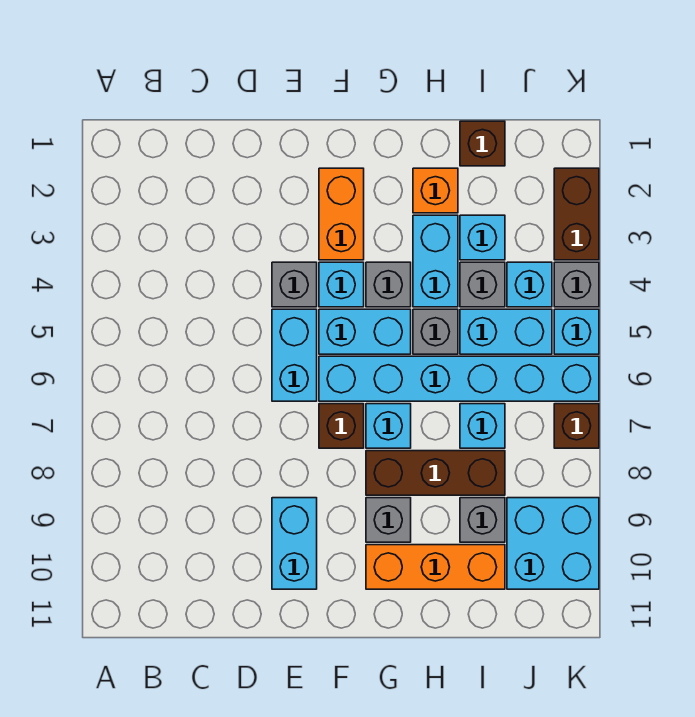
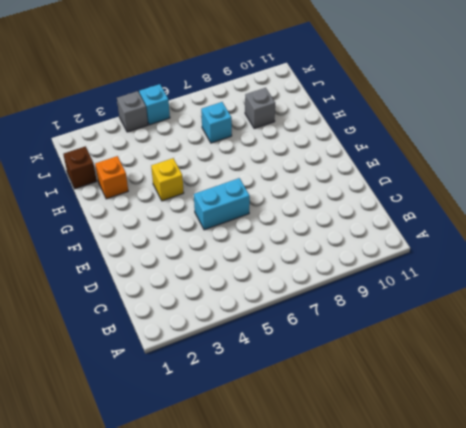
yellow 1x1 brick [151,158,184,201] -> grey 1x1 brick [366,262,411,307]
none -> grey 1x1 brick [272,262,317,307]
none -> cyan 1x2 brick [272,498,317,589]
none -> orange 1x2 brick [319,168,364,260]

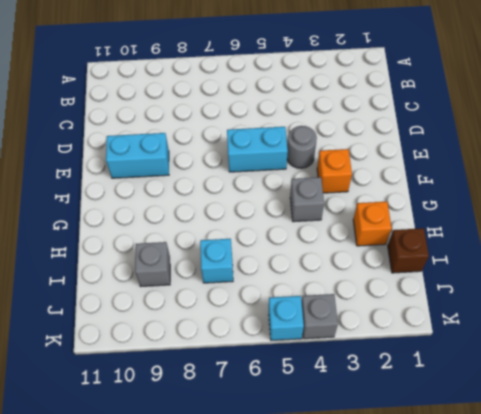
grey 1x1 round brick [287,126,317,168] -> grey 1x1 brick [272,262,317,307]
orange 1x1 brick [317,149,352,193] -> orange 1x2 brick [319,168,364,260]
none -> cyan 1x1 brick [319,262,364,307]
none -> cyan 1x2 brick [319,309,411,354]
none -> cyan 1x6 brick [319,356,599,401]

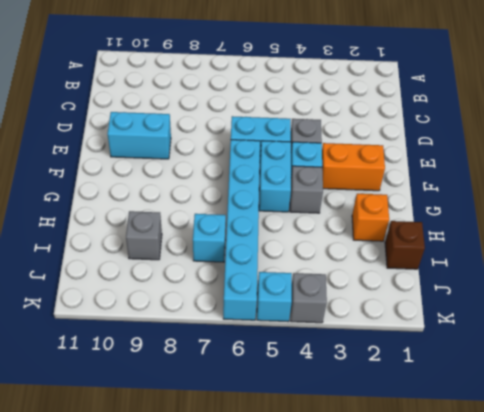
none -> brown 1x1 brick [319,404,364,448]
none -> cyan 1x1 brick [366,404,411,448]
none -> brown 1x3 brick [366,451,505,495]

